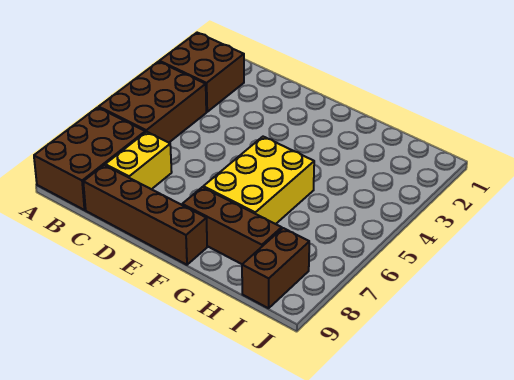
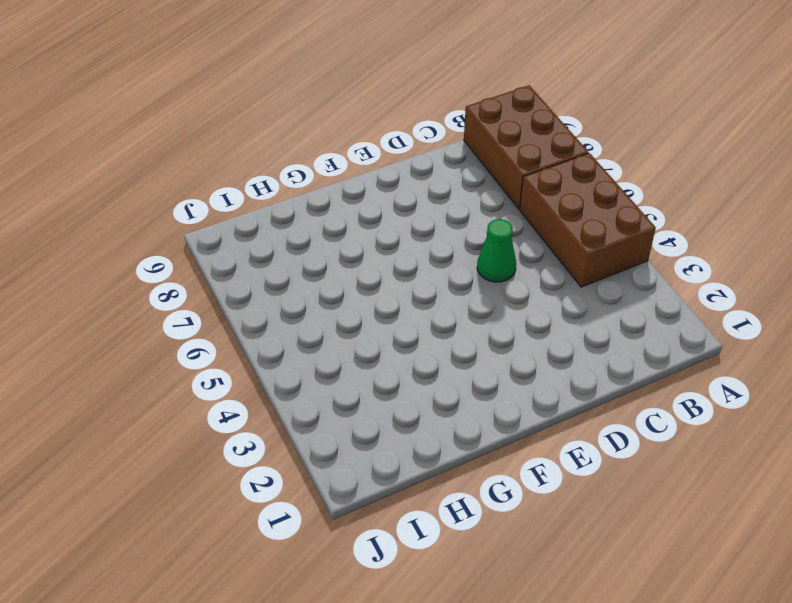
green 1x1 cone [477,219,516,282] -> none
none -> brown 2x2 brick [159,33,244,112]
none -> yellow 1x2 brick [105,132,172,189]

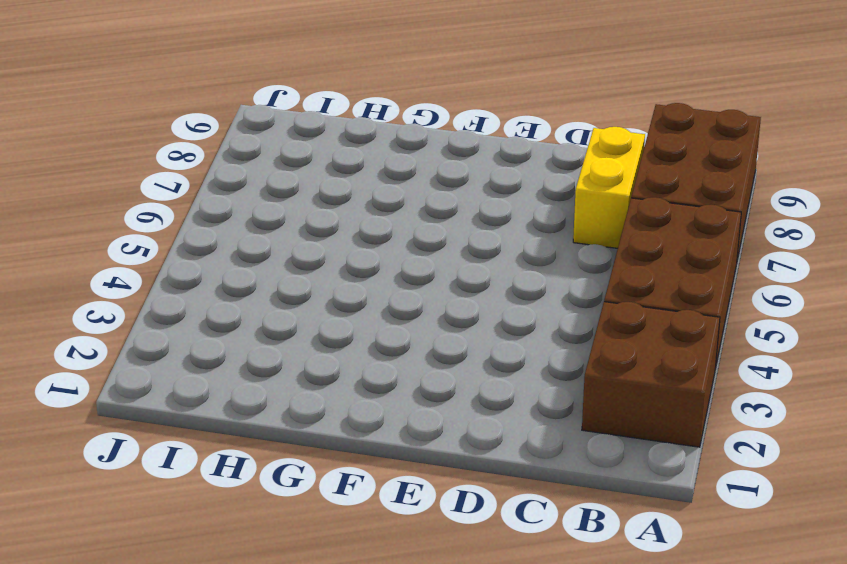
none -> brown 1x4 brick [83,165,207,265]
none -> yellow 2x3 brick [203,137,314,224]

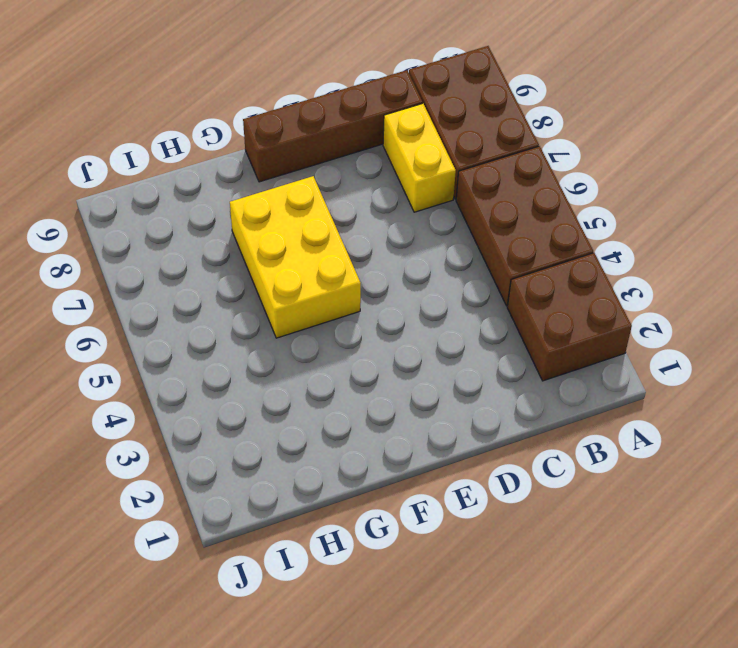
none -> brown 1x3 brick [182,187,282,264]
none -> brown 1x2 brick [242,228,309,308]

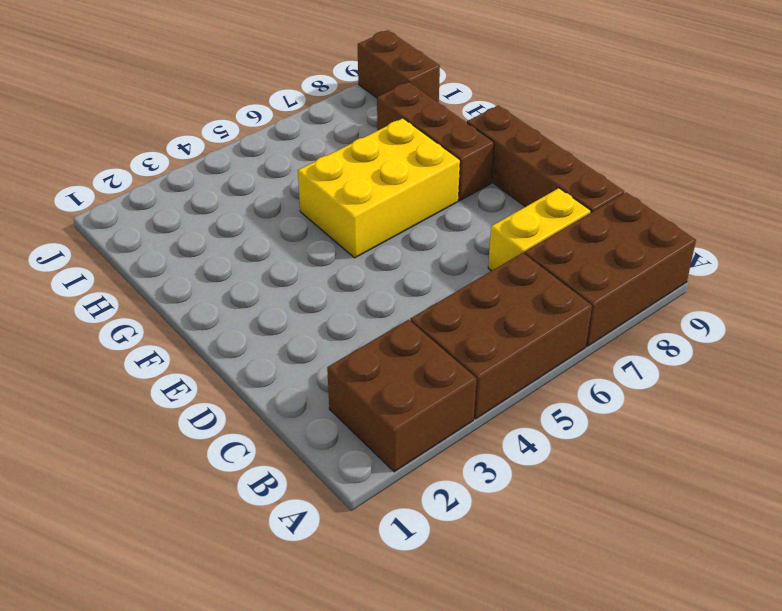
brown 1x2 brick [358,30,440,103] -> brown 1x2 brick turned to [242,228,309,308]

